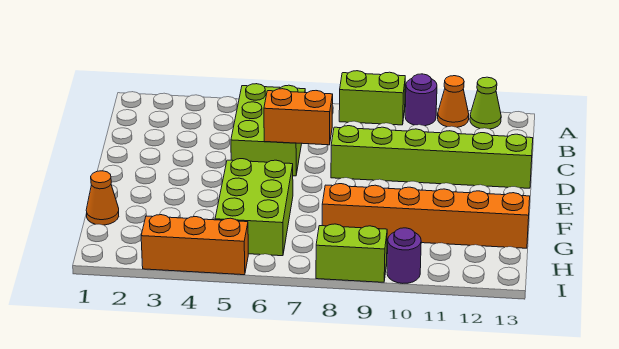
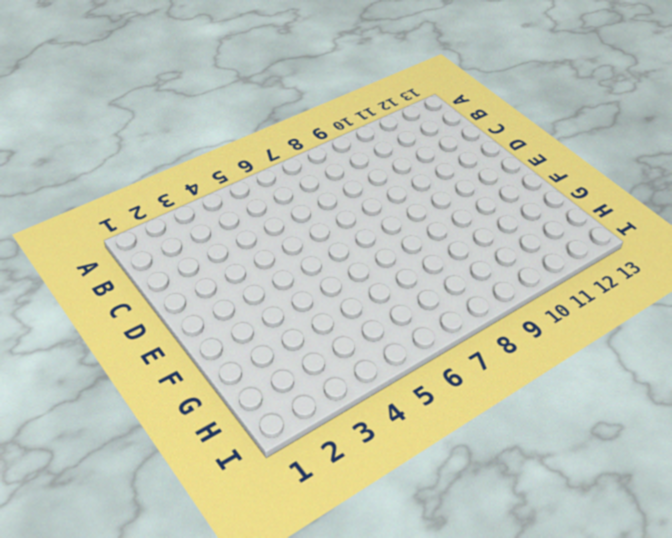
none -> lime 1x2 brick [339,71,405,125]
none -> purple 1x1 round brick [405,74,437,126]
none -> orange 1x1 cone [438,76,469,127]

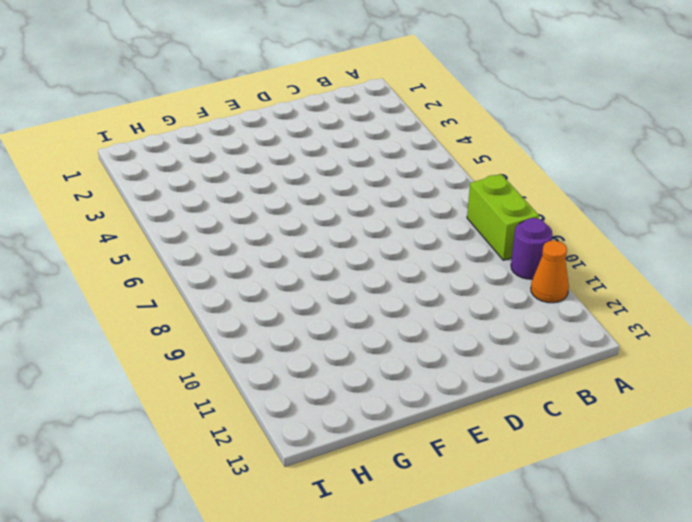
none -> lime 1x1 cone [470,77,501,129]
none -> lime 2x3 brick [231,84,305,176]
none -> lime 1x6 brick [331,126,533,188]

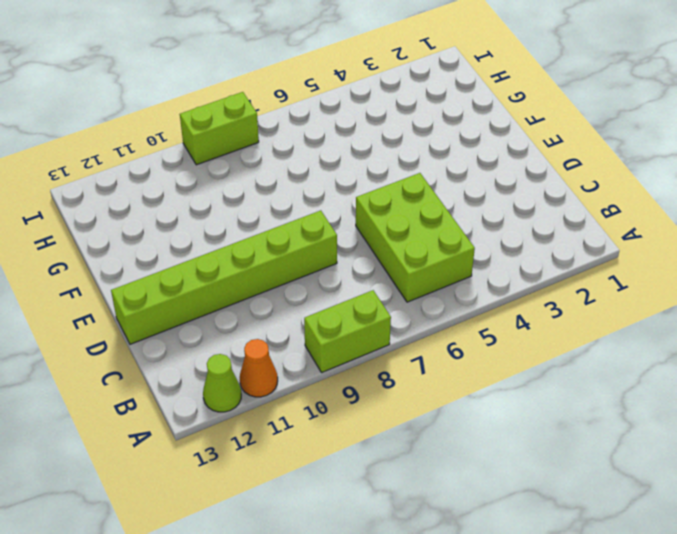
none -> purple 1x1 round brick [405,74,437,126]
none -> lime 2x3 brick [215,159,293,256]
none -> orange 1x1 cone [86,171,119,225]

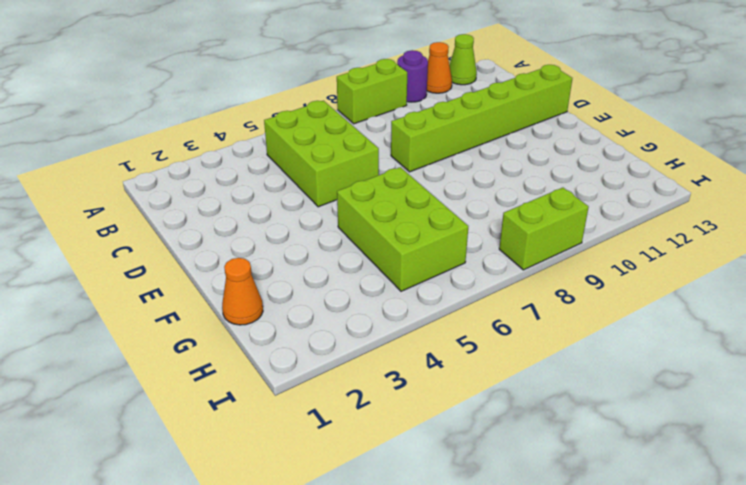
none -> orange 1x6 brick [322,184,530,248]
none -> orange 1x3 brick [141,215,248,275]
none -> purple 1x1 round brick [387,228,421,283]

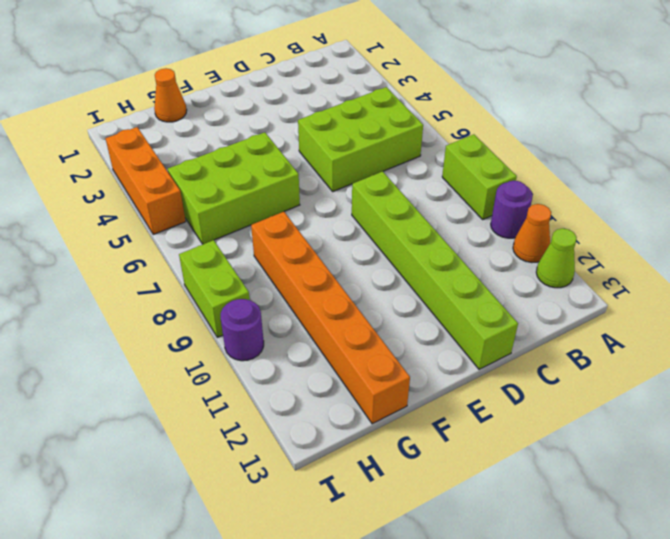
none -> orange 1x2 brick [264,89,333,145]

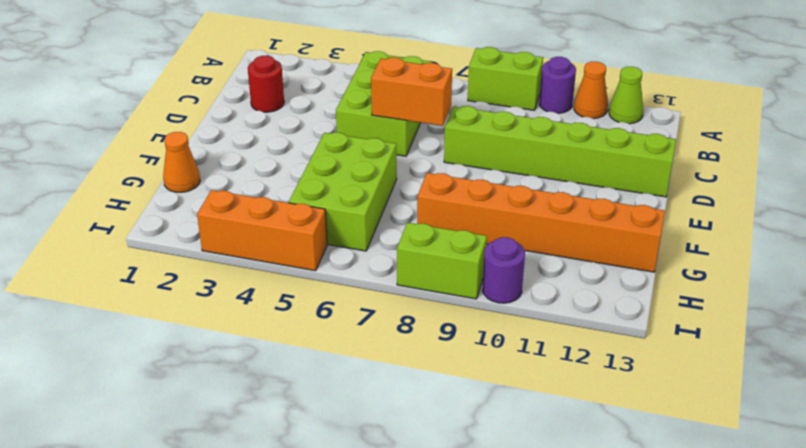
red 1x1 round brick [248,56,284,112] -> none

